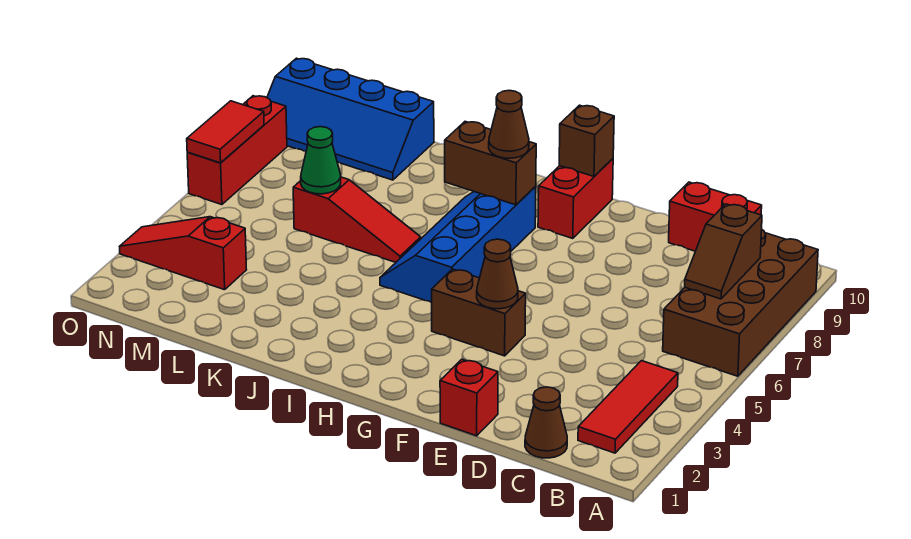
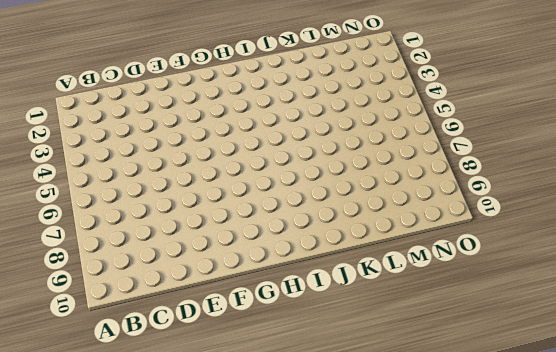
none -> brown 2x4 brick [663,230,818,376]
none -> red 1x3 tile [578,361,678,453]
none -> brown 1x1 cone [525,387,567,458]

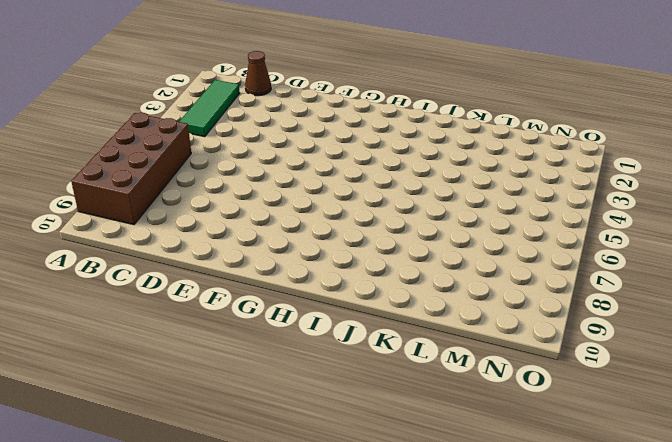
green 1x3 tile [179,80,240,137] -> red 1x3 tile [578,361,678,453]
none -> red 1x2 brick [669,182,762,251]
none -> red 1x1 brick [440,359,498,436]
none -> brown 1x2 brick [432,269,526,356]

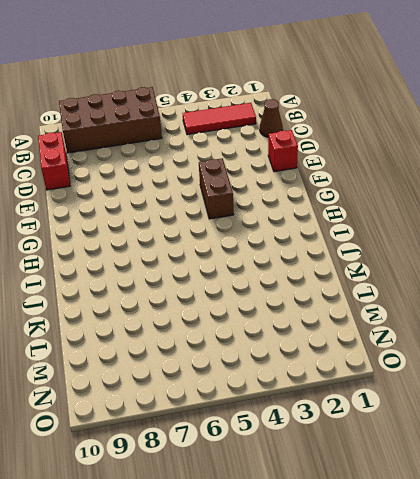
none -> red 1x2 brick [538,159,613,239]
none -> blue 2x4 slope [380,186,536,303]
none -> red 1x3 slope [293,177,421,262]

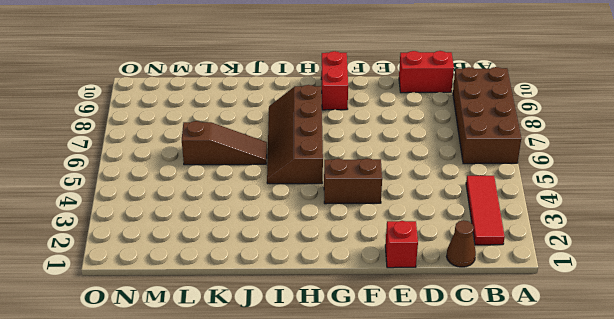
brown 2x4 slope [267,85,323,184] -> blue 2x4 slope [380,186,536,303]
brown 1x3 slope [182,121,267,165] -> red 1x3 slope [293,177,421,262]
none -> blue 2x4 slope [267,58,434,180]
none -> red 1x3 slope [120,217,247,290]
none -> red 1x3 brick [187,96,287,205]

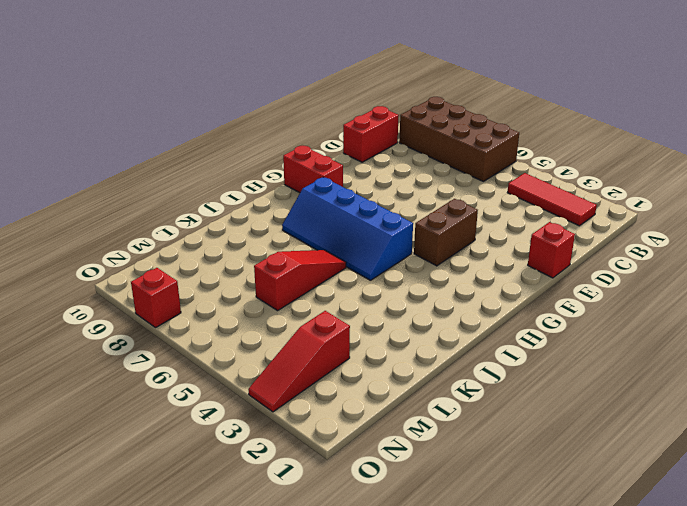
red 1x1 brick [131,268,181,328] -> red 1x3 brick [187,96,287,205]
none -> brown 1x1 cone [525,387,567,458]
none -> blue 2x4 slope [267,58,434,180]
none -> brown 1x2 slope [685,204,762,299]

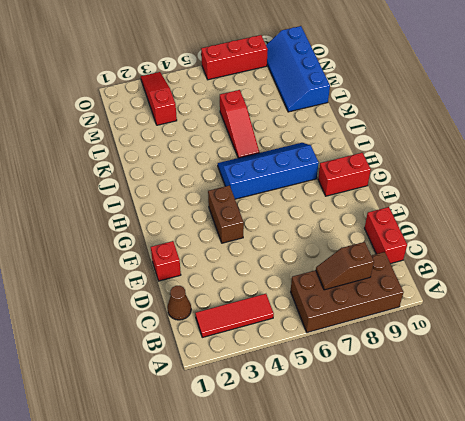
none -> brown 1x1 cone [477,239,518,309]
none -> brown 1x1 brick [559,105,614,176]
none -> brown 1x2 brick [445,122,536,205]

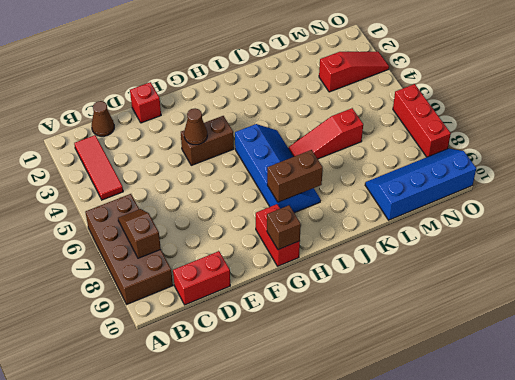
none -> green 1x1 cone [301,127,341,194]
none -> red 1x2 tile [187,101,264,163]
none -> brown 1x1 cone [489,90,529,158]

